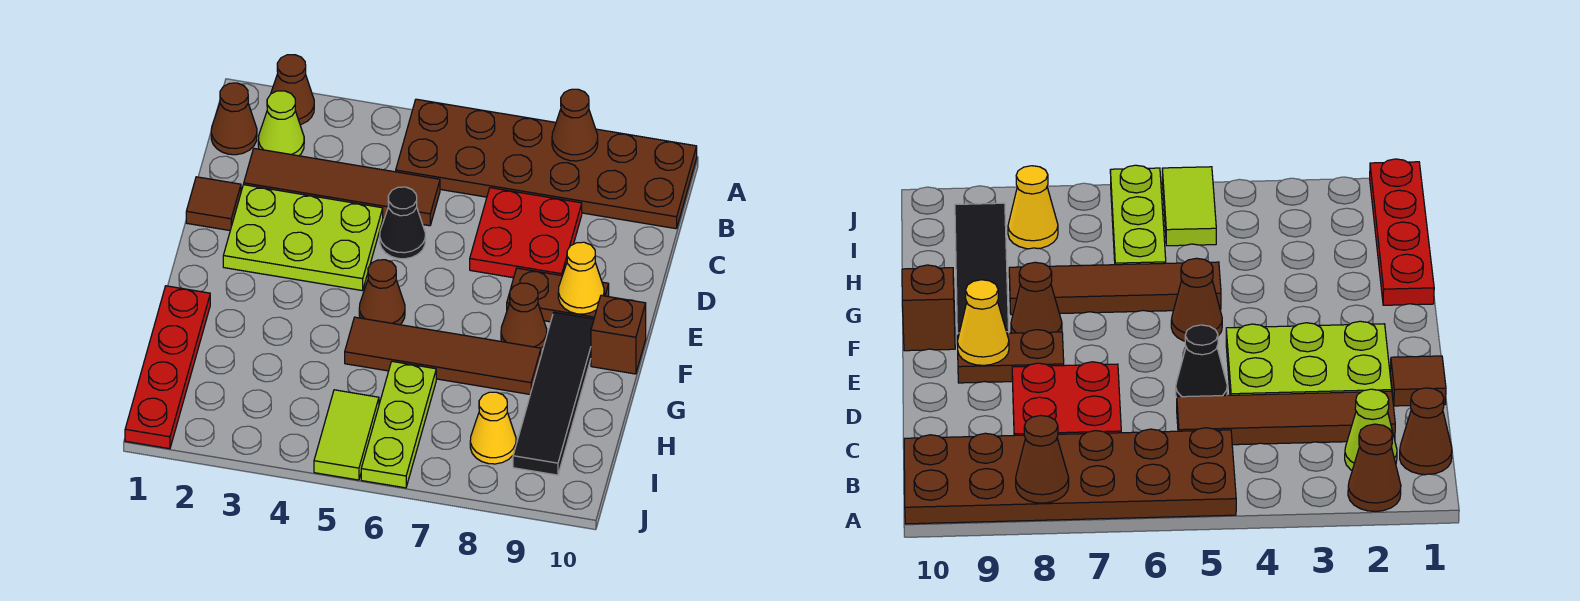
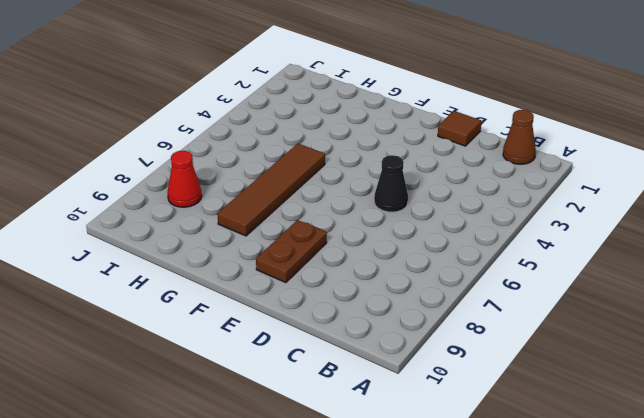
red 1x1 cone [167,151,202,207] -> yellow 1x1 cone [470,392,516,464]
none -> brown 1x1 cone [271,55,314,125]
none -> brown 2x6 plate [396,99,697,229]
none -> lime 1x1 cone [258,91,304,156]

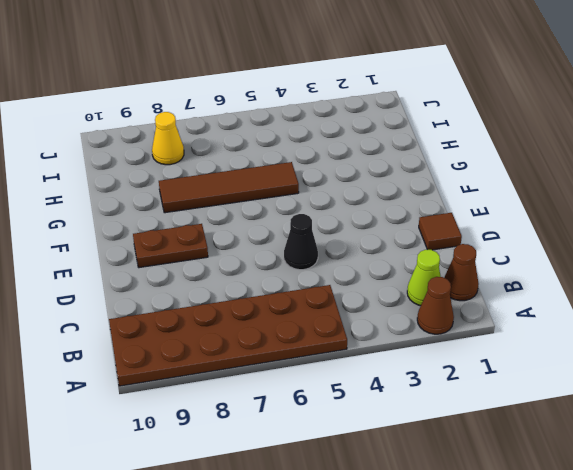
none -> brown 1x4 tile [244,148,440,226]
none -> red 2x2 plate [470,188,582,278]
none -> lime 2x3 plate [223,185,383,291]

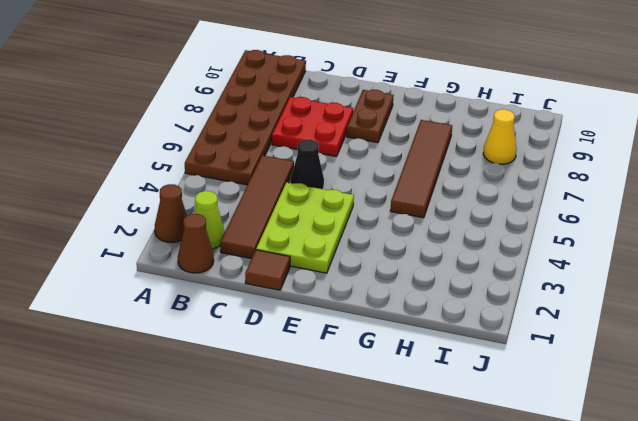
none -> brown 1x1 cone [359,260,405,325]
none -> brown 1x1 cone [501,283,547,348]
none -> black 1x4 tile [513,312,594,475]

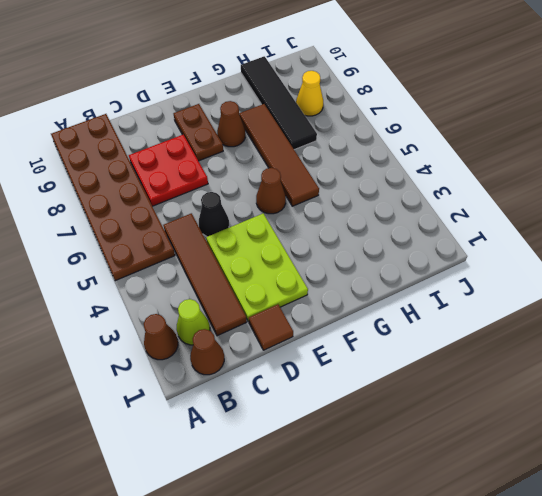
black 1x4 tile [241,56,317,150] -> black 1x4 tile turned to [513,312,594,475]
none -> brown 1x1 brick [591,295,646,374]
none -> red 1x4 plate [125,286,210,449]
none -> lime 1x3 plate [361,361,436,488]

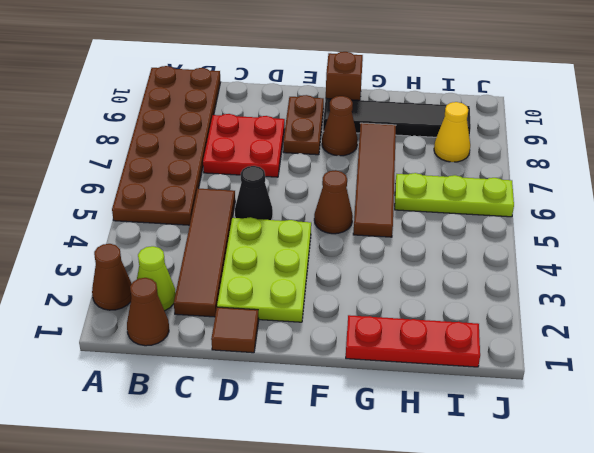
red 1x3 plate [346,315,480,367] -> red 1x4 plate [125,286,210,449]
none -> lime 1x2 tile [314,390,379,480]
none -> brown 1x1 cone [552,89,598,161]
none -> yellow 1x1 cone [558,242,604,314]

